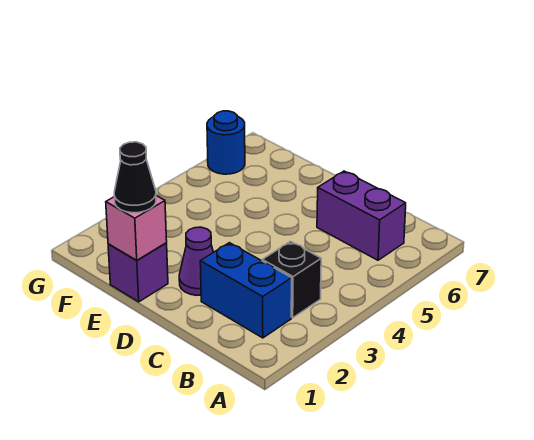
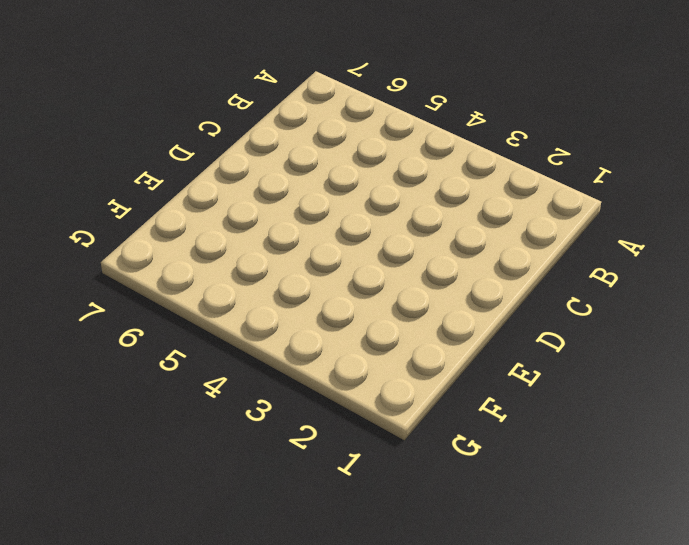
none -> blue 1x2 brick [200,243,292,338]
none -> black 1x1 brick [262,241,321,318]

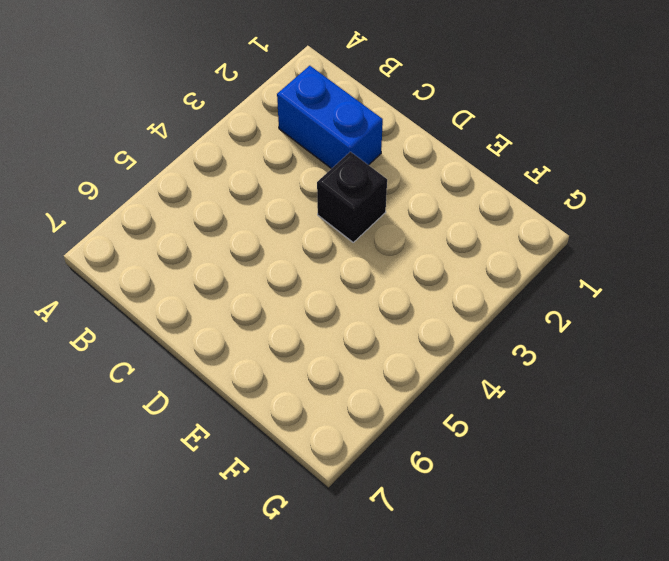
black 1x1 brick [317,152,387,242] -> black 1x1 brick moved to [262,241,321,318]
none -> purple 1x2 brick [317,171,406,260]
none -> purple 1x1 cone [179,227,213,295]

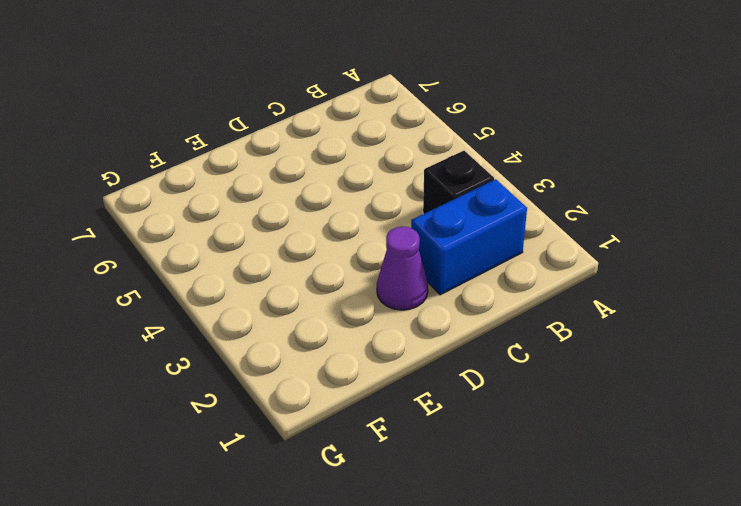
none -> purple 1x2 brick [317,171,406,260]
none -> purple 1x1 brick [108,243,168,302]

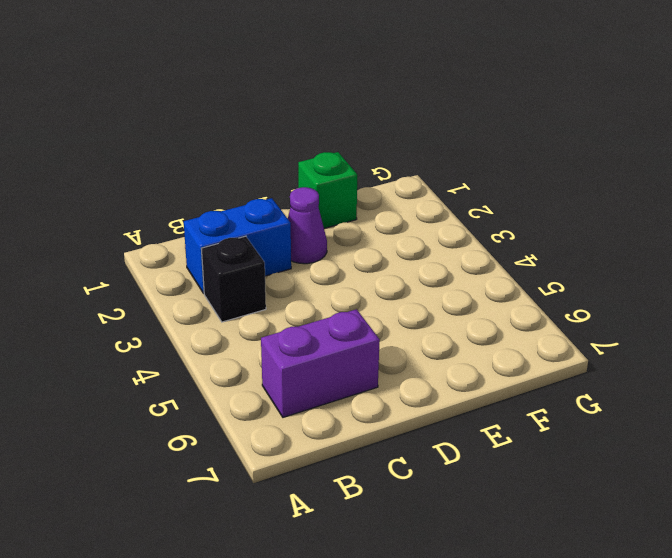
green 1x1 brick [298,152,357,228] -> purple 1x1 brick [108,243,168,302]
none -> blue 1x1 round brick [207,111,245,174]
none -> pink 1x1 brick [106,196,167,260]

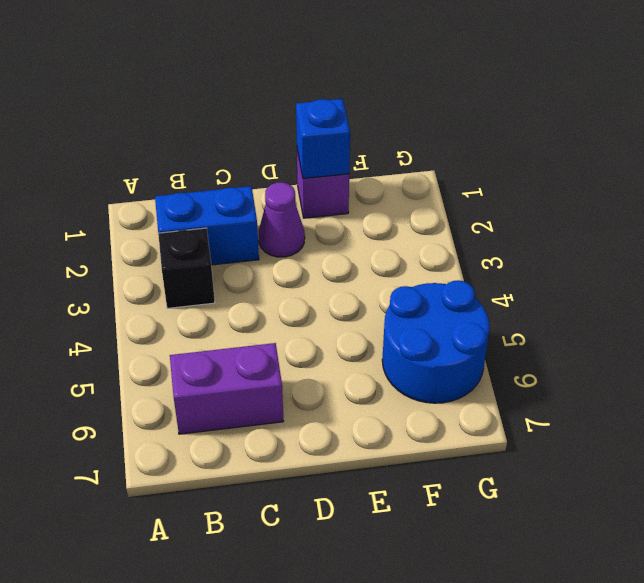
blue 1x1 brick [296,99,350,179] -> pink 1x1 brick [106,196,167,260]
blue 2x2 round brick [382,280,489,403] -> blue 1x1 round brick [207,111,245,174]
none -> black 1x1 cone [114,142,156,213]

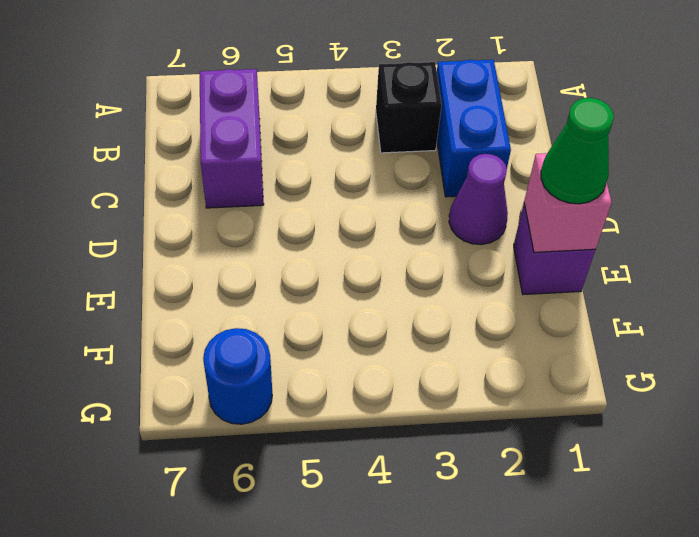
green 1x1 cone [541,98,614,204] -> black 1x1 cone [114,142,156,213]

